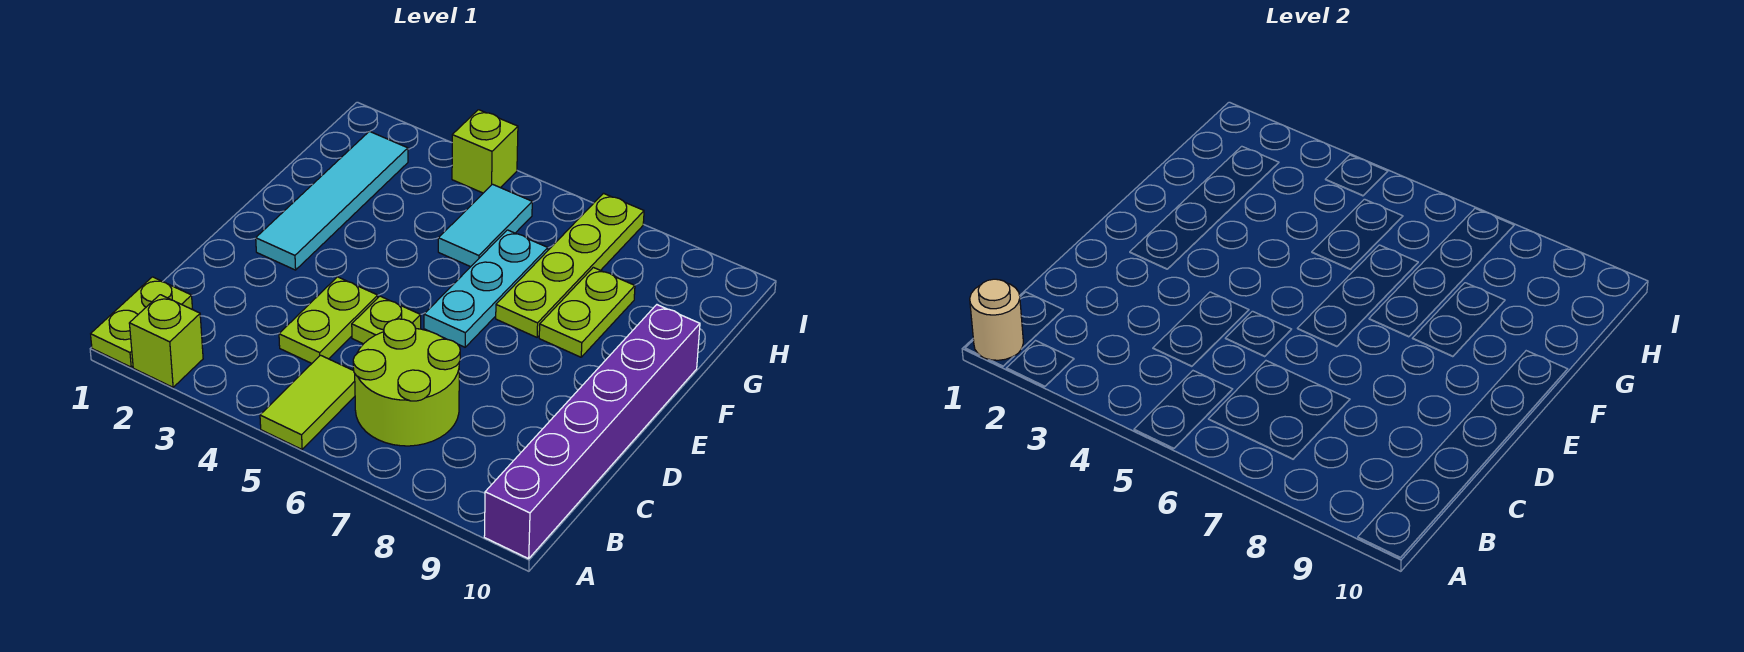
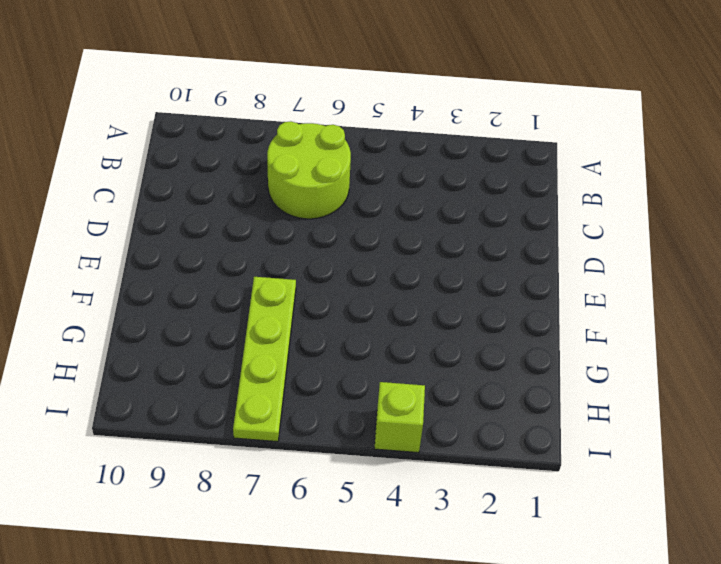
none -> lime 1x2 plate [91,277,193,367]
none -> lime 1x1 brick [129,295,203,387]
none -> lime 1x2 tile [260,355,355,449]

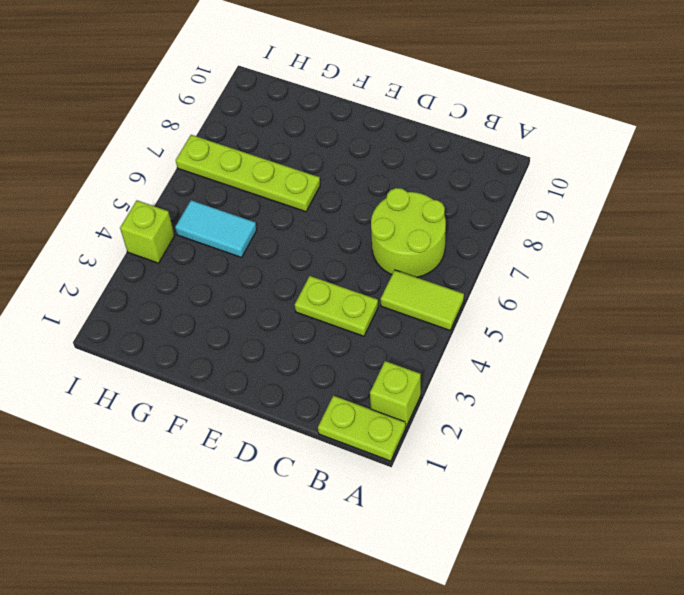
none -> purple 1x6 brick [484,305,700,559]
none -> lime 1x1 plate [352,296,421,344]
none -> cyan 1x4 tile [256,131,408,270]

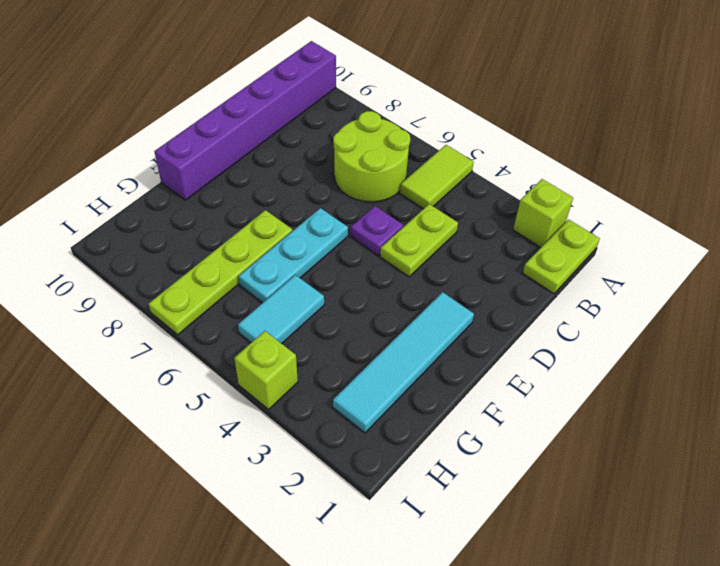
purple 1x1 plate [351,206,403,256] -> lime 1x1 plate [352,296,421,344]
none -> lime 1x2 plate [539,267,635,357]
none -> tan 1x1 round brick [970,279,1023,360]

